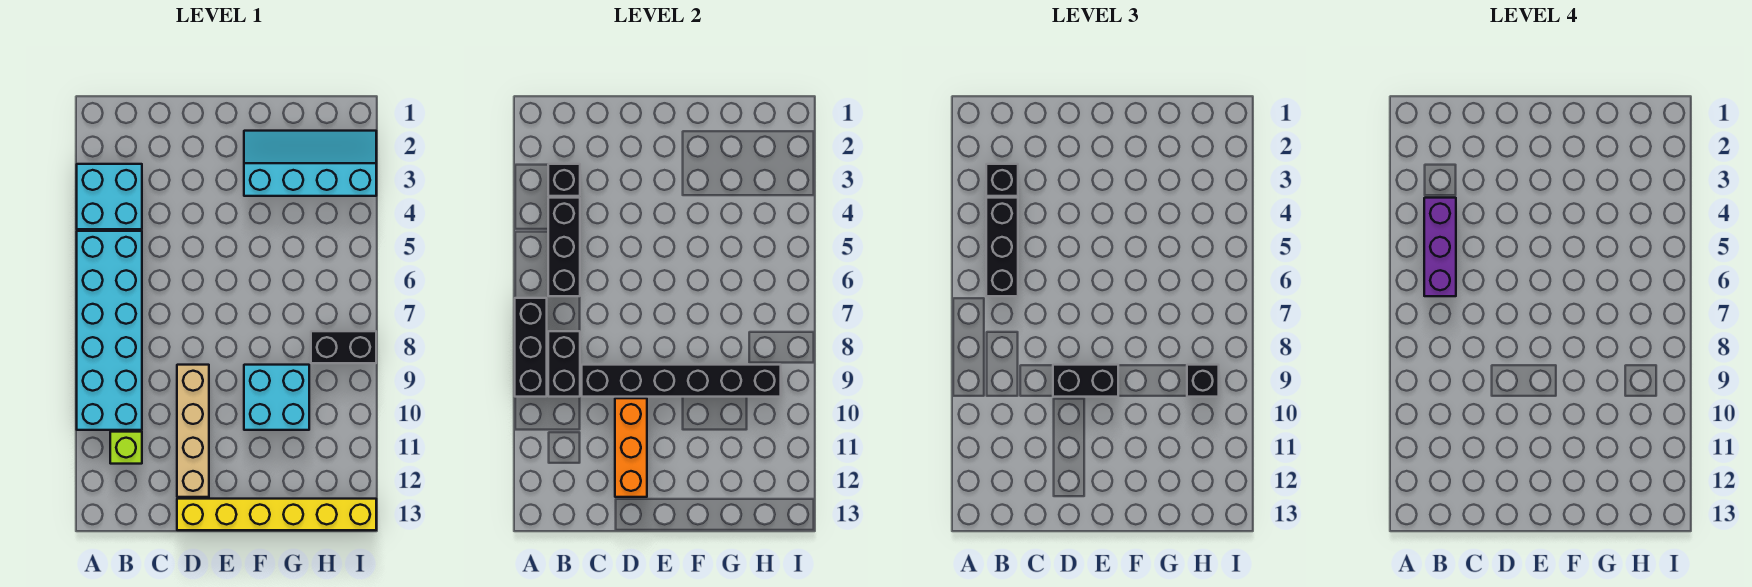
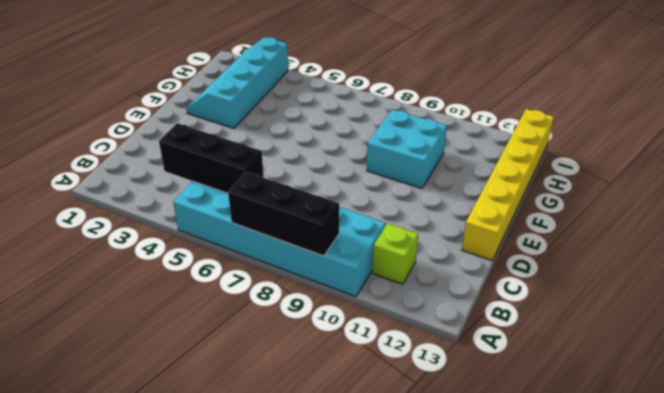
none -> cyan 2x2 brick [77,164,142,229]
none -> tan 1x4 brick [177,365,209,497]
none -> black 1x2 brick [311,331,376,363]

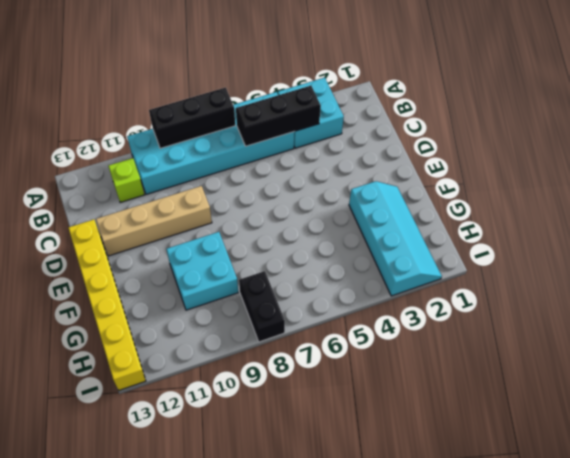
none -> black 1x1 brick [548,164,580,196]
none -> black 1x2 brick [548,331,580,397]
none -> black 1x6 brick [582,365,781,397]

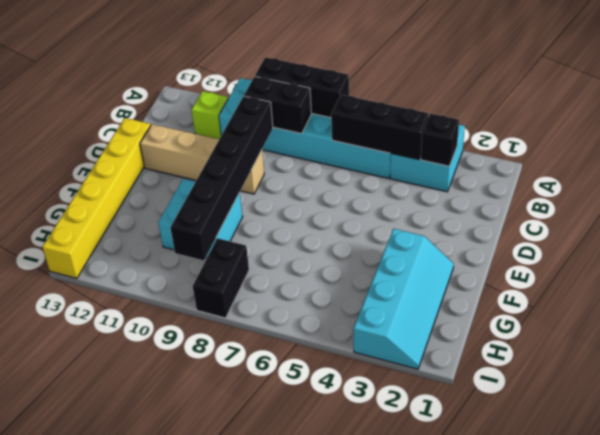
none -> orange 1x3 brick [615,398,647,497]
none -> black 1x1 brick [986,164,1018,196]
none -> black 1x3 brick [986,198,1018,296]

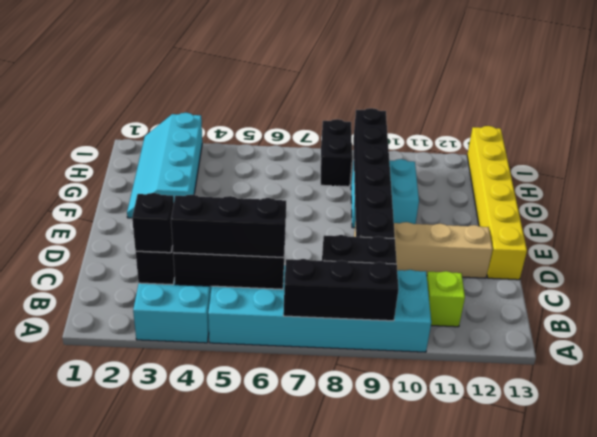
none -> orange 1x3 brick [615,398,647,497]
none -> black 1x2 brick [1053,365,1118,397]
none -> black 1x1 brick [1187,365,1219,397]

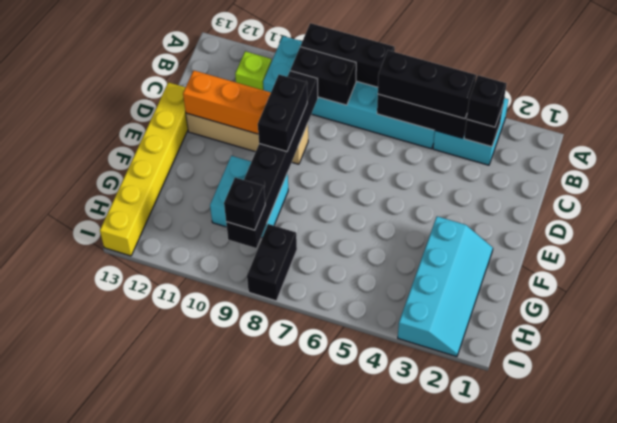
none -> purple 1x3 brick [1424,198,1456,296]

